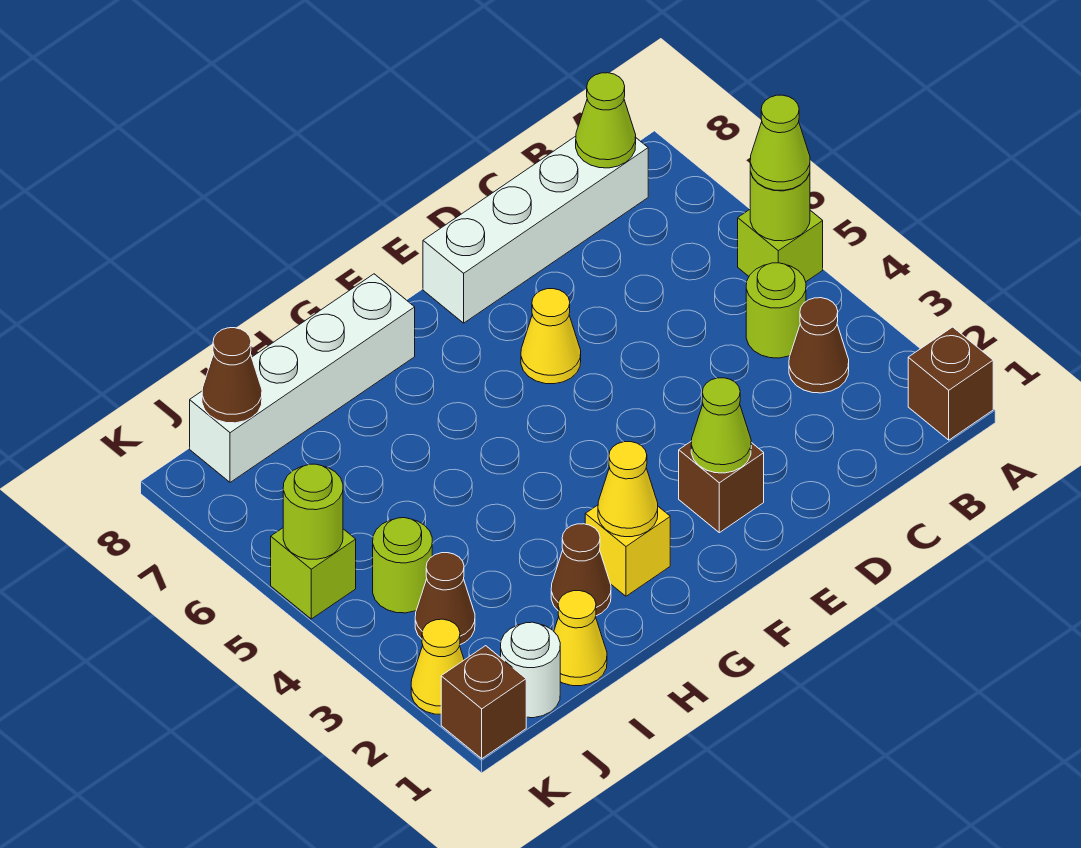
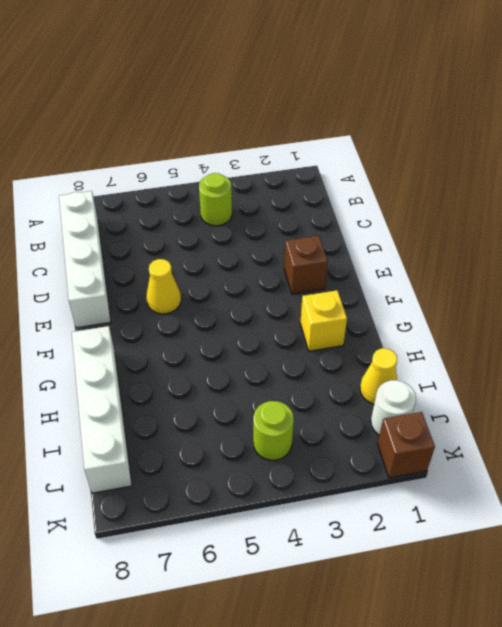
none -> brown 1x1 brick [908,327,993,440]
none -> lime 1x1 brick [738,210,823,282]
none -> brown 1x1 cone [789,298,849,393]

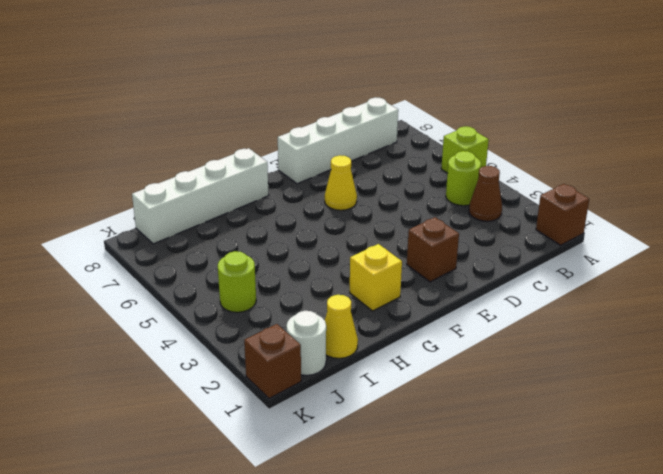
none -> brown 1x1 cone [551,524,611,616]
none -> brown 1x1 cone [415,553,475,645]
none -> yellow 1x1 cone [411,619,464,714]

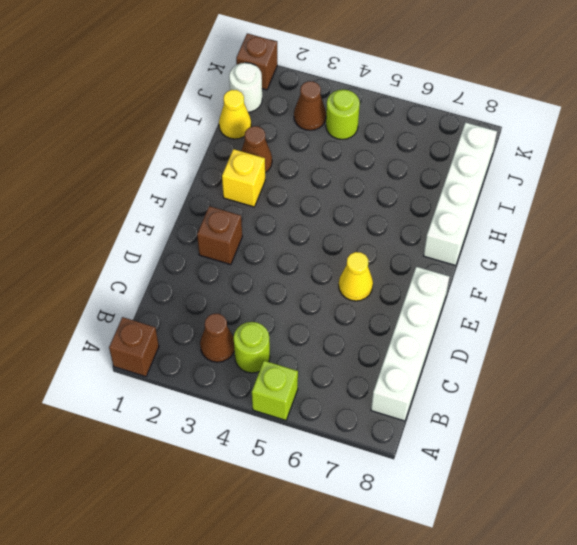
none -> yellow 1x1 cone [411,619,464,714]
none -> lime 1x1 brick [271,528,356,619]
none -> lime 1x1 round brick [750,172,810,241]

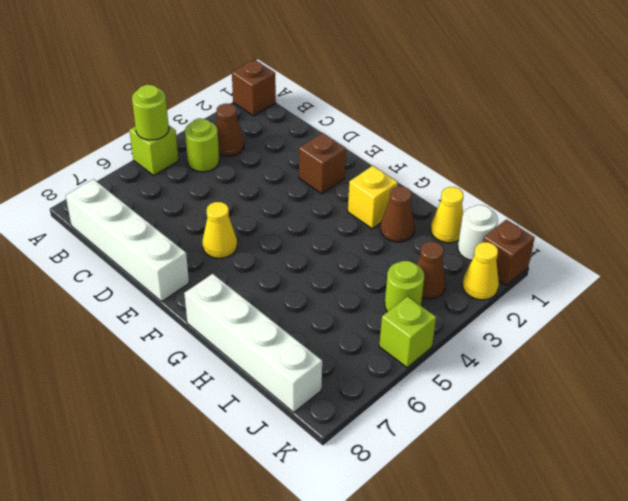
none -> lime 1x1 cone [576,73,636,168]
none -> lime 1x1 cone [691,378,751,473]
none -> yellow 1x1 cone [598,442,658,537]

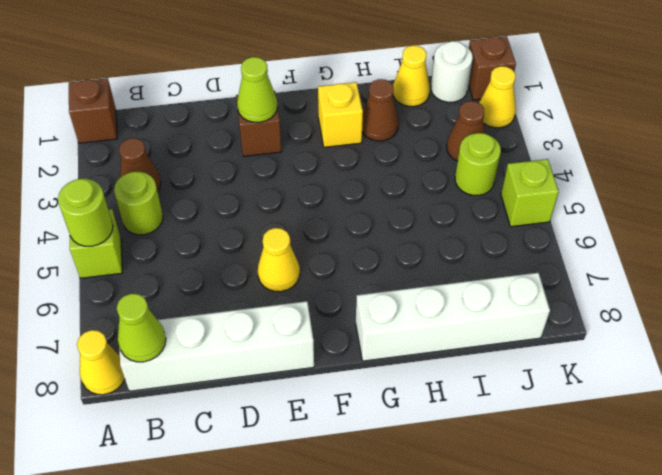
yellow 1x1 cone [77,330,125,395] -> yellow 1x1 cone moved to [598,442,658,537]
none -> brown 1x1 cone [202,328,262,423]
none -> lime 1x1 round brick [283,464,343,559]
none -> lime 1x1 cone [750,95,810,190]

